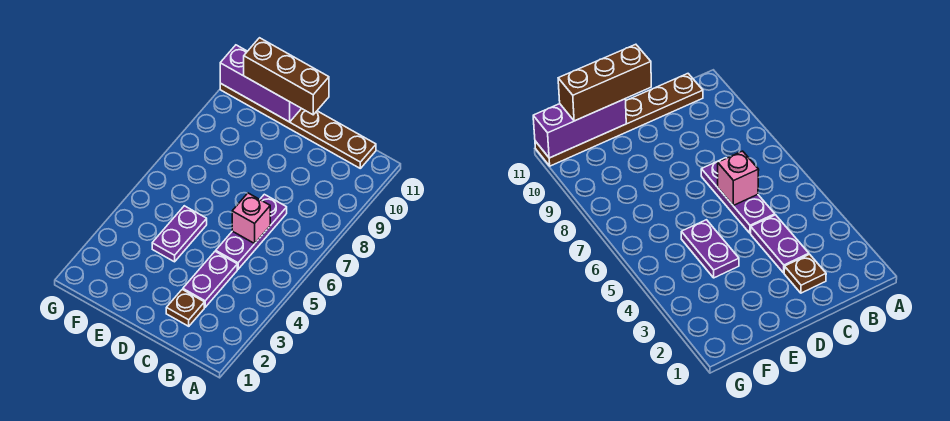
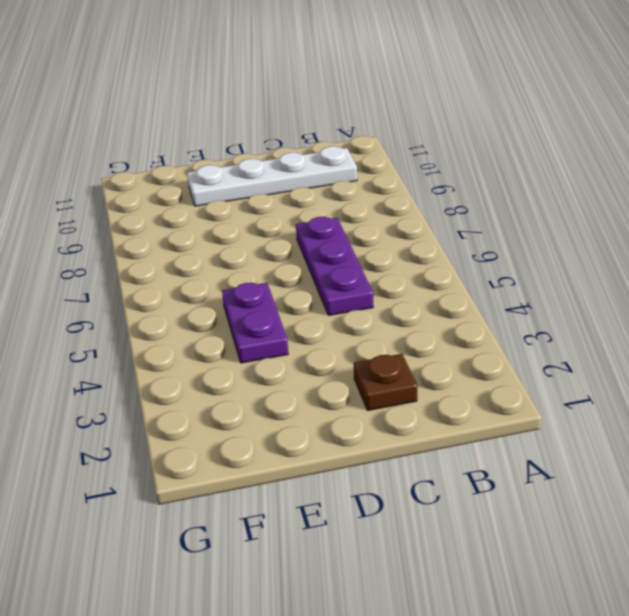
white 1x4 plate [187,146,357,206] -> none
none -> brown 1x6 plate [220,83,376,168]
none -> purple 1x2 plate [183,251,237,307]

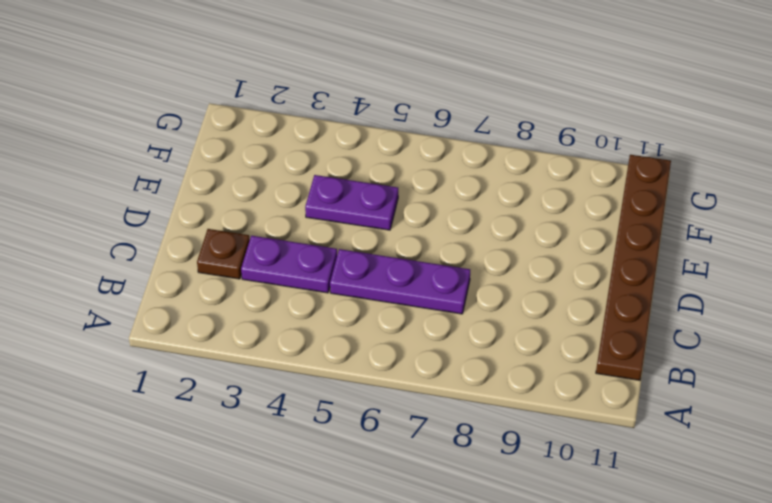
none -> pink 1x1 brick [232,193,270,244]
none -> purple 1x3 brick [220,45,301,122]

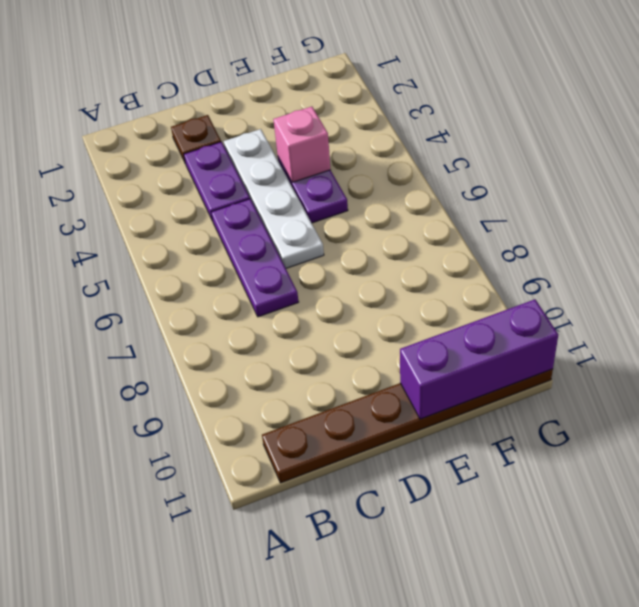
white 1x4 plate [224,129,324,268] -> none
pink 1x1 brick [273,107,331,182] -> pink 1x1 brick moved to [232,193,270,244]
none -> brown 1x3 brick [244,38,329,115]

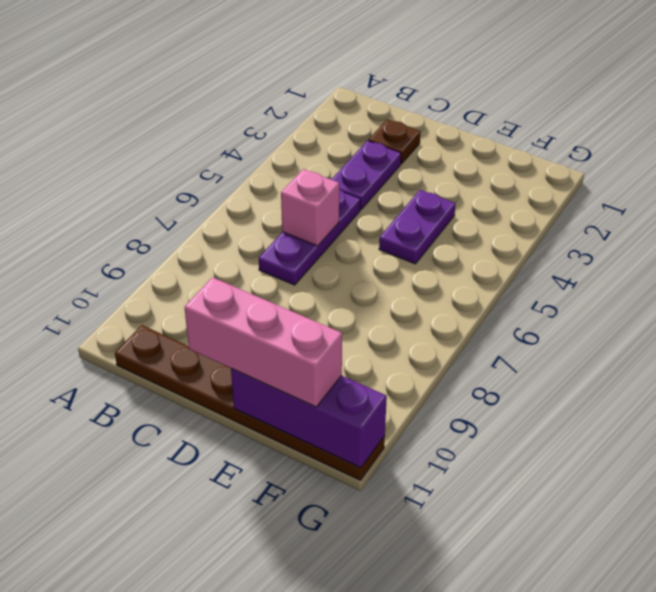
pink 1x3 brick [185,277,342,407] -> brown 1x3 brick [244,38,329,115]

